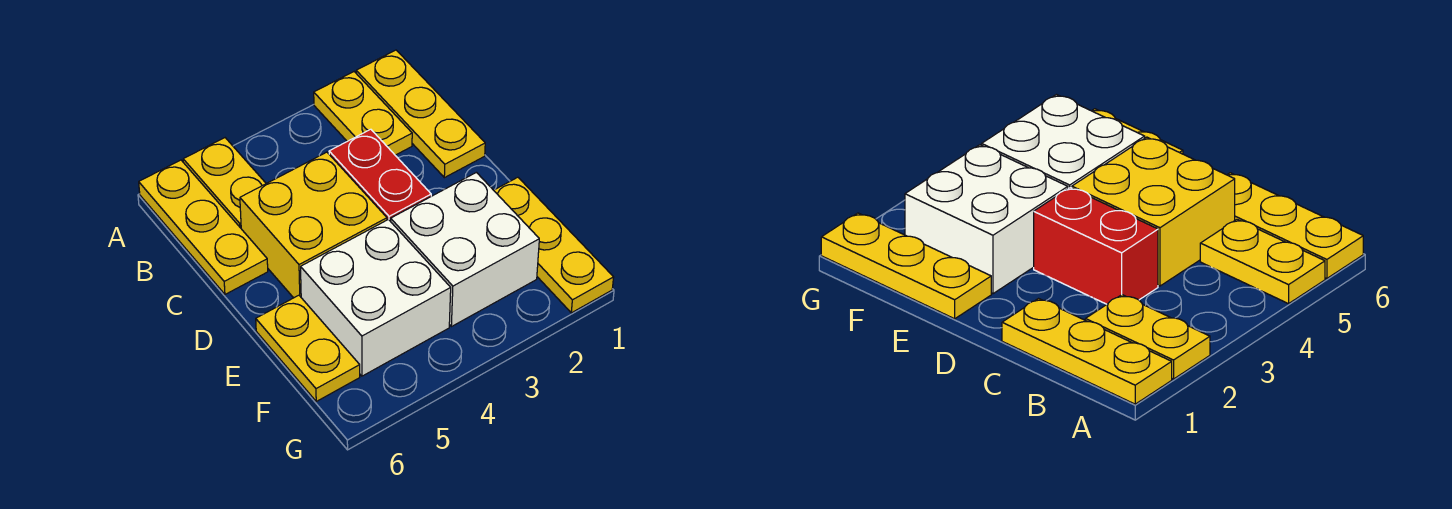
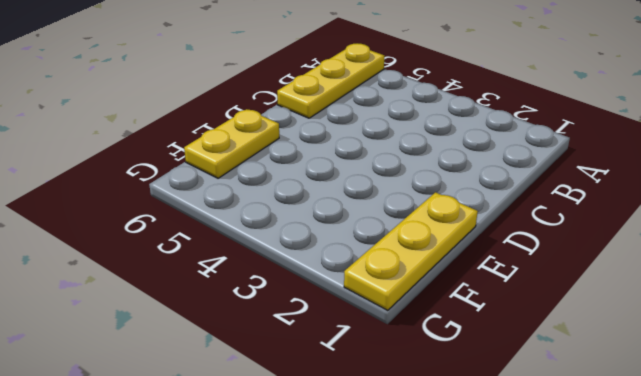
none -> yellow 1x3 plate [356,50,485,178]
none -> yellow 1x2 plate [314,72,412,155]

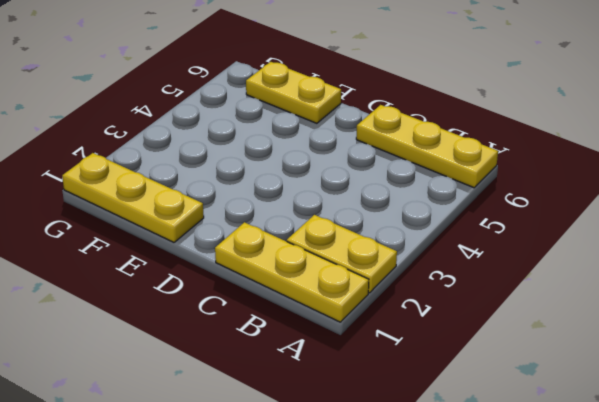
none -> yellow 1x2 plate [183,138,266,228]
none -> red 1x2 brick [329,129,431,221]

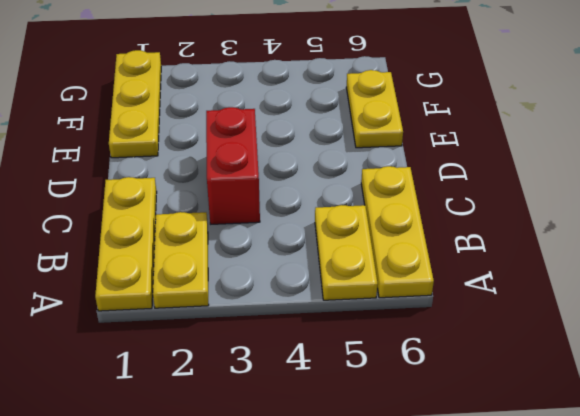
none -> yellow 2x2 brick [240,152,387,298]
none -> white 2x2 brick [391,172,539,327]

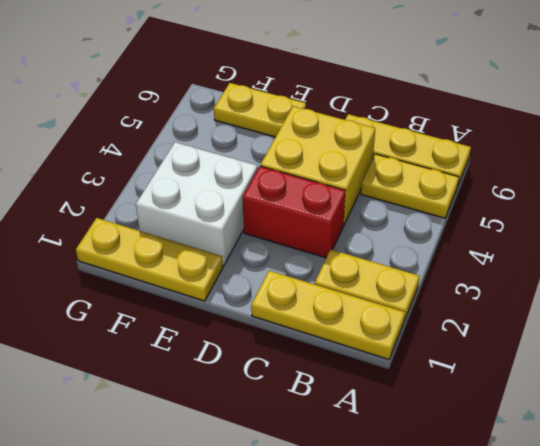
none -> white 2x2 brick [301,220,451,376]

